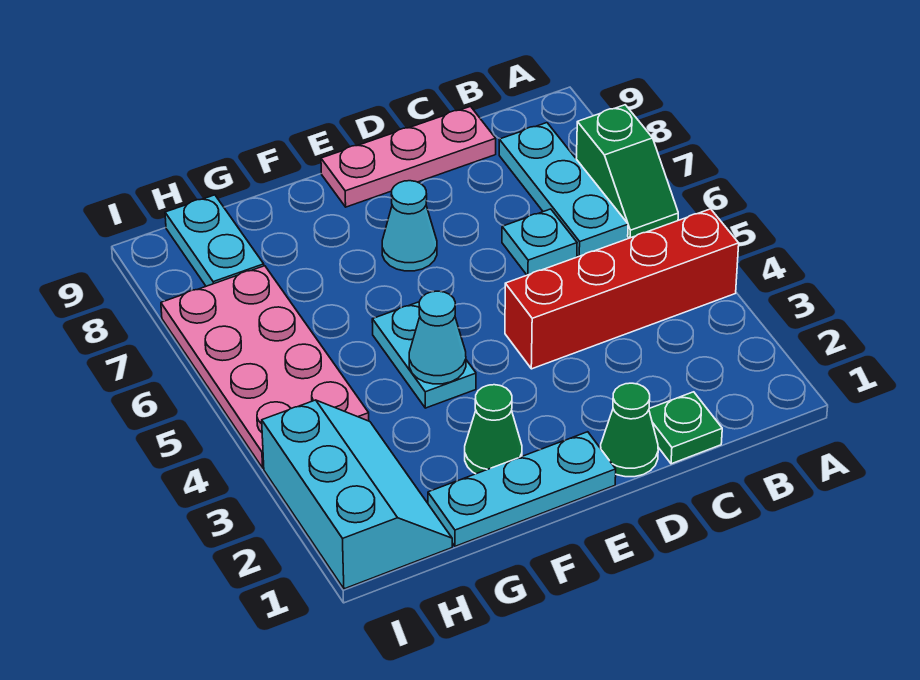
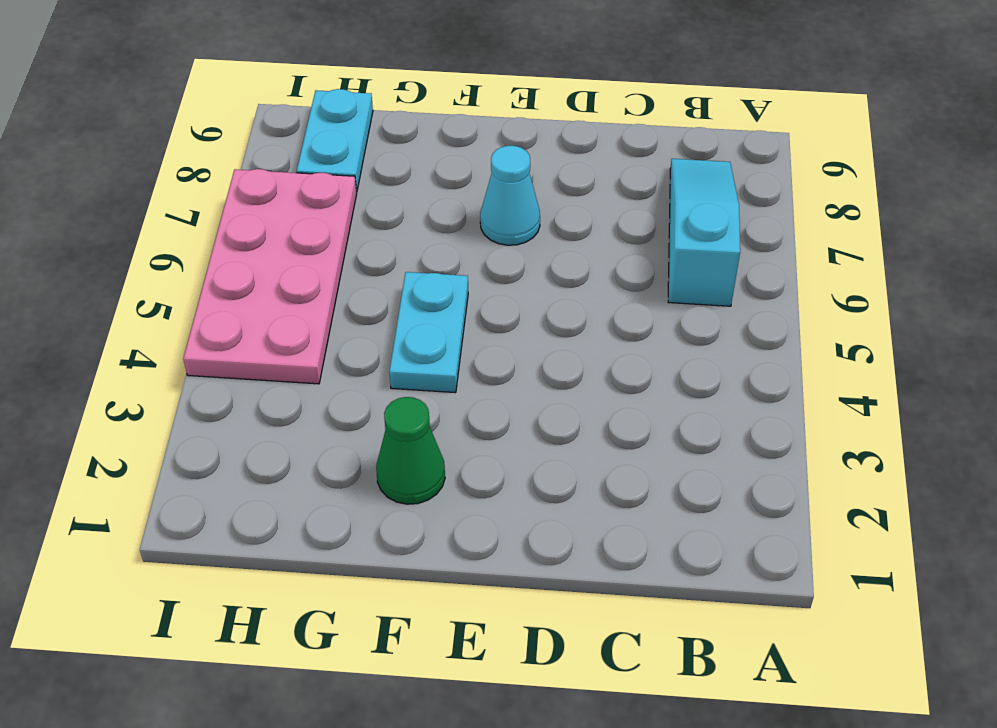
cyan 1x3 slope [668,159,740,306] -> cyan 1x3 plate [499,123,628,257]
none -> red 1x4 brick [505,209,739,369]
none -> green 1x2 slope [576,105,678,238]
none -> green 1x1 plate [649,392,722,464]

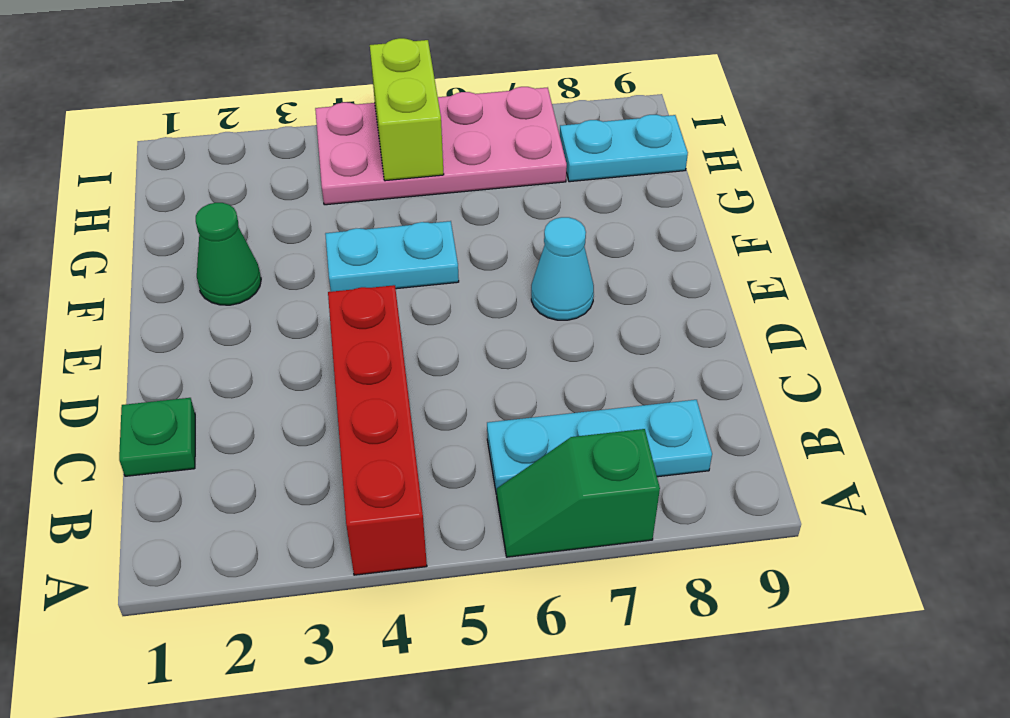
lime 1x2 brick [370,38,444,181] -> none
none -> cyan 1x1 plate [502,209,577,275]
none -> pink 1x3 plate [321,106,496,207]
none -> green 1x1 cone [601,383,658,477]

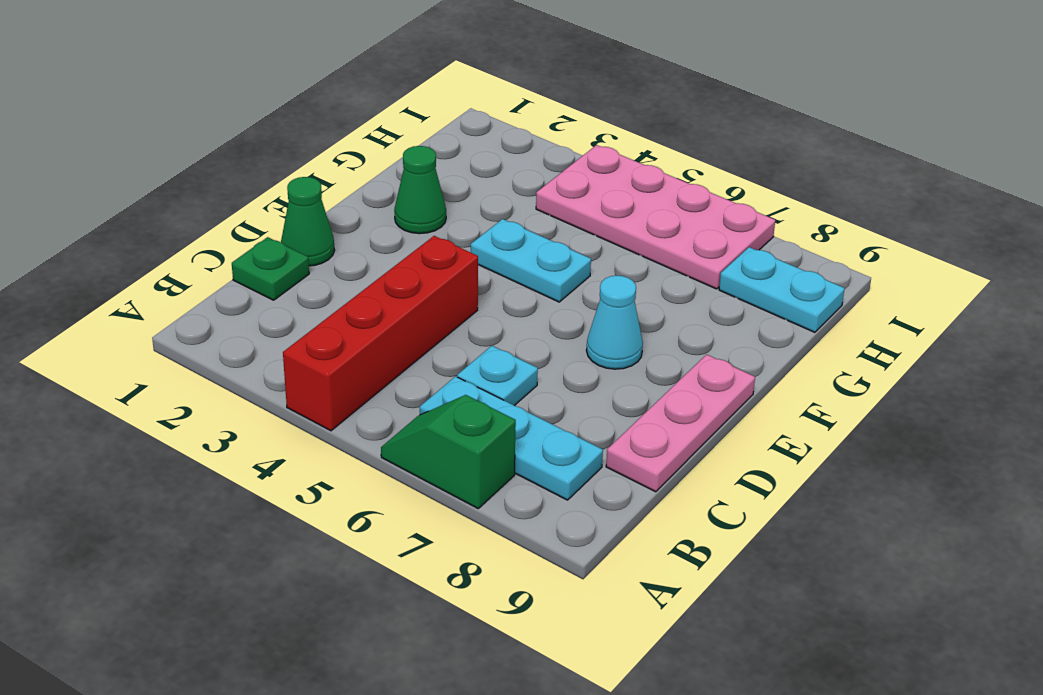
none -> cyan 1x3 plate [428,432,616,546]
none -> cyan 2x3 slope [262,400,452,589]
none -> cyan 1x1 cone [409,291,466,384]

